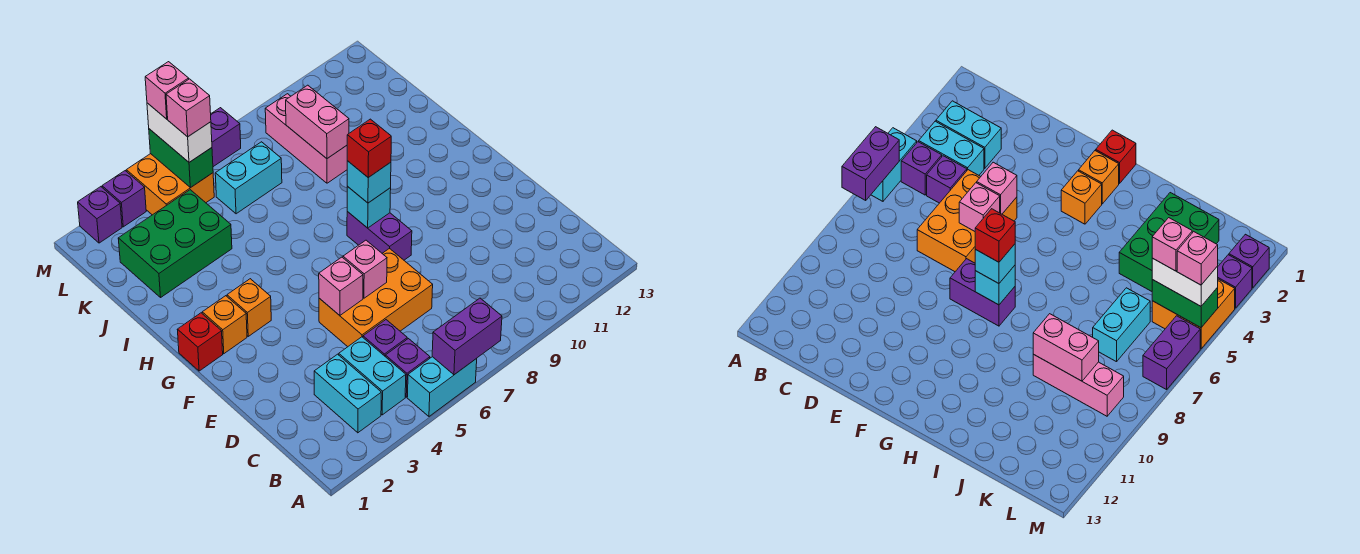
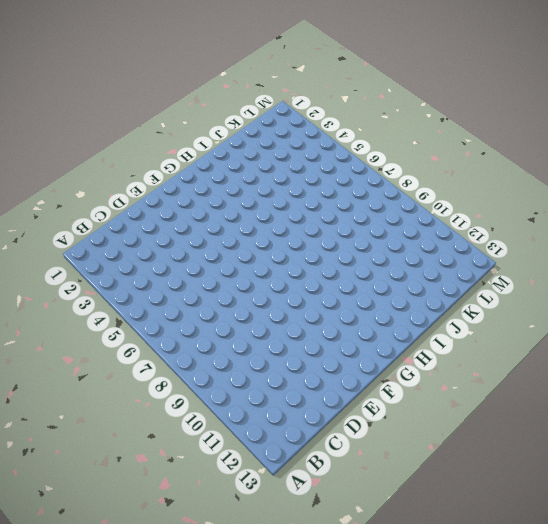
none -> cyan 1x2 brick [407,357,477,416]
none -> cyan 1x2 brick [314,354,381,433]
none -> cyan 1x2 brick [339,337,406,415]

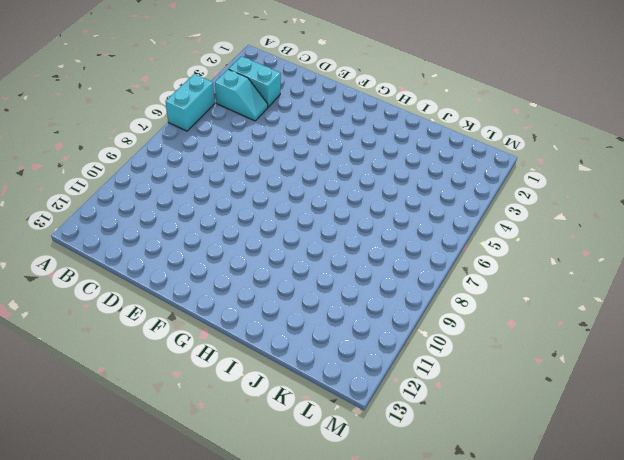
cyan 1x2 slope [215,69,268,121] -> cyan 1x2 brick [339,337,406,415]
none -> purple 1x1 brick [385,339,430,397]
none -> purple 1x1 brick [363,320,407,356]
none -> orange 2x3 brick [319,248,433,347]

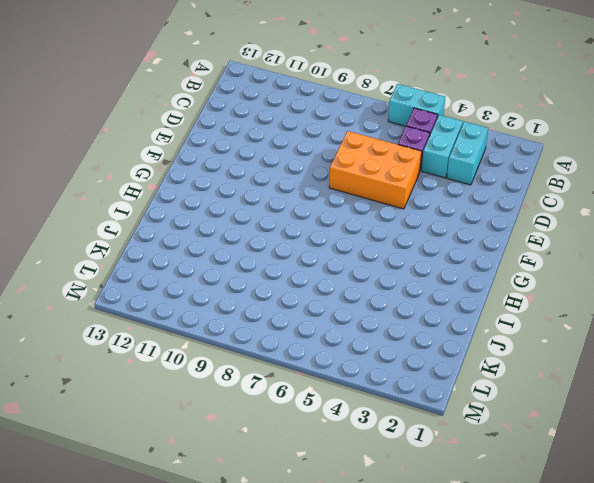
none -> purple 1x2 brick [347,212,412,260]
none -> red 1x1 brick [177,313,223,371]
none -> orange 1x1 brick [202,296,247,354]

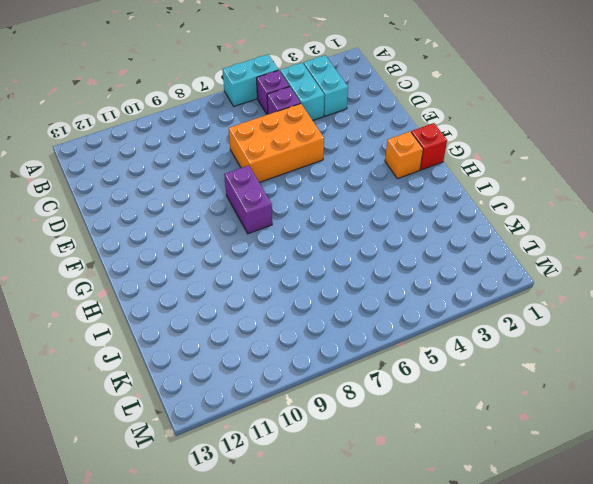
none -> orange 1x1 brick [227,279,271,336]
none -> green 2x3 brick [118,190,232,297]
none -> pink 1x3 brick [265,94,347,183]

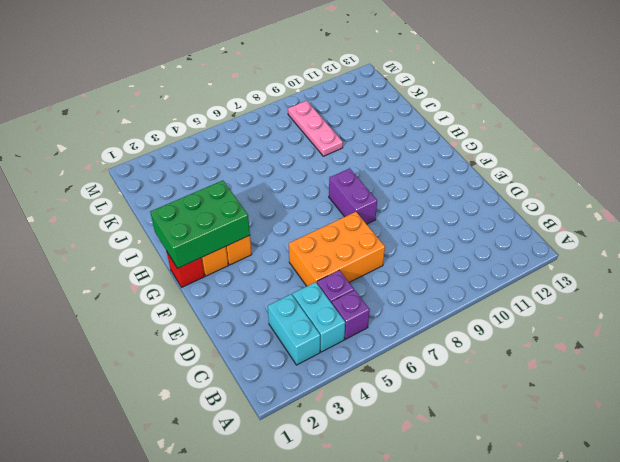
green 2x3 brick [150,180,250,268] -> green 2x3 brick moved to [118,190,232,297]
pink 1x3 plate [288,101,343,156] -> pink 1x3 brick [265,94,347,183]
none -> cyan 1x2 brick [407,357,477,416]
none -> cyan 1x2 brick [215,142,282,214]
none -> orange 2x2 brick [126,154,214,215]

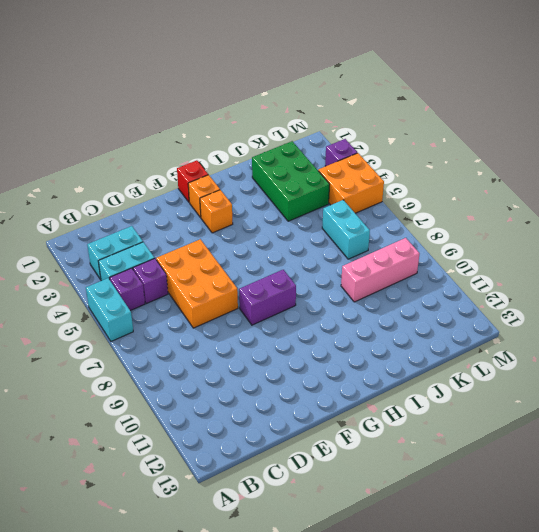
none -> purple 1x1 brick [78,187,122,243]
none -> purple 1x2 brick [211,108,241,167]
none -> purple 1x2 brick [432,298,502,375]

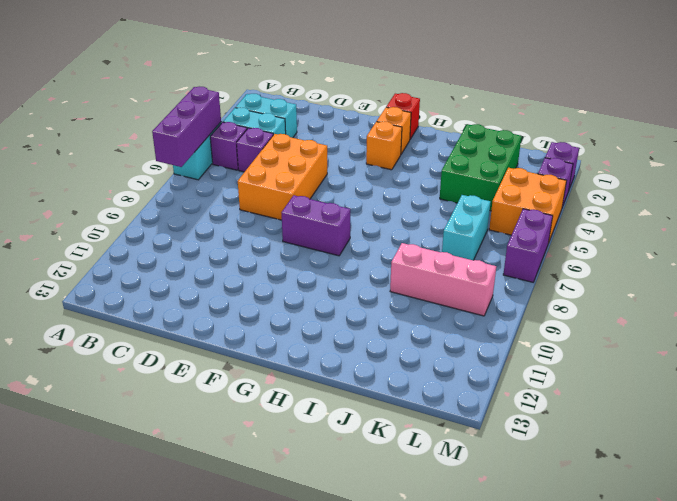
purple 1x3 brick [152,87,221,167] -> purple 1x2 brick [432,298,502,375]
none -> pink 1x1 brick [319,257,363,315]
none -> pink 1x1 brick [343,240,387,298]
none -> cyan 1x1 brick [347,186,391,228]

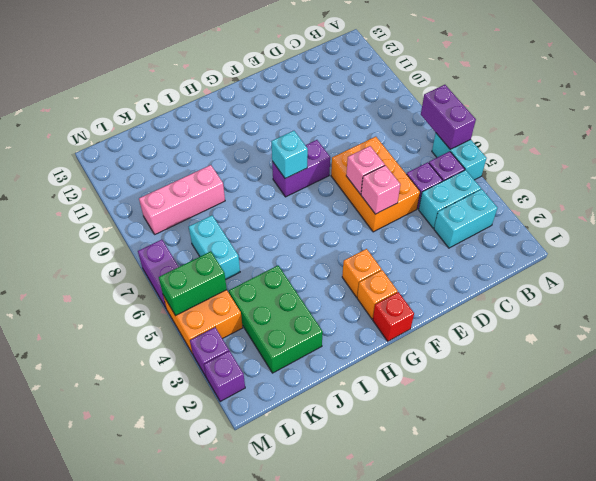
none -> pink 1x2 brick [286,85,349,159]
none -> cyan 1x1 brick [347,161,391,203]
none -> white 1x2 brick [147,103,212,162]

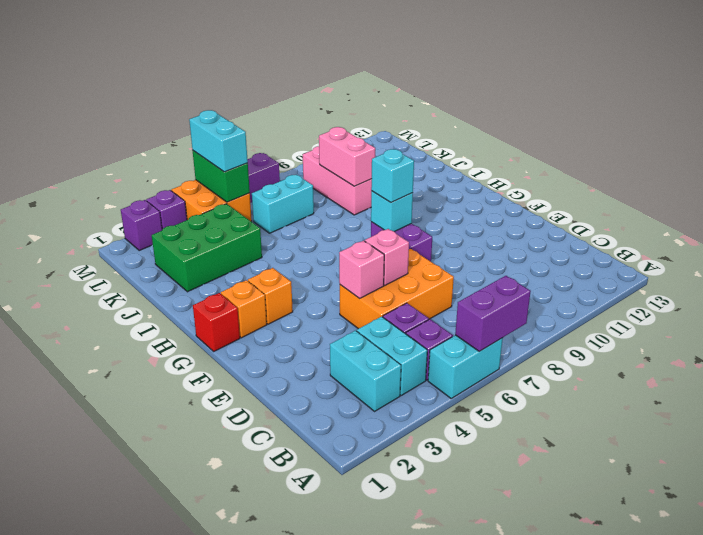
cyan 1x2 brick [189,110,248,172] -> white 1x2 brick [147,103,212,162]
none -> red 1x1 brick [347,119,391,177]
none -> pink 1x1 brick [166,79,211,137]
none -> pink 1x1 brick [145,62,189,119]

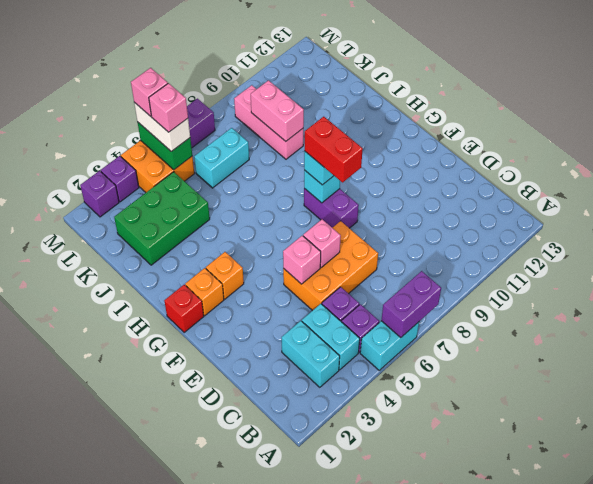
red 1x2 brick [304,117,363,182] -> red 1x1 brick [347,119,391,177]

